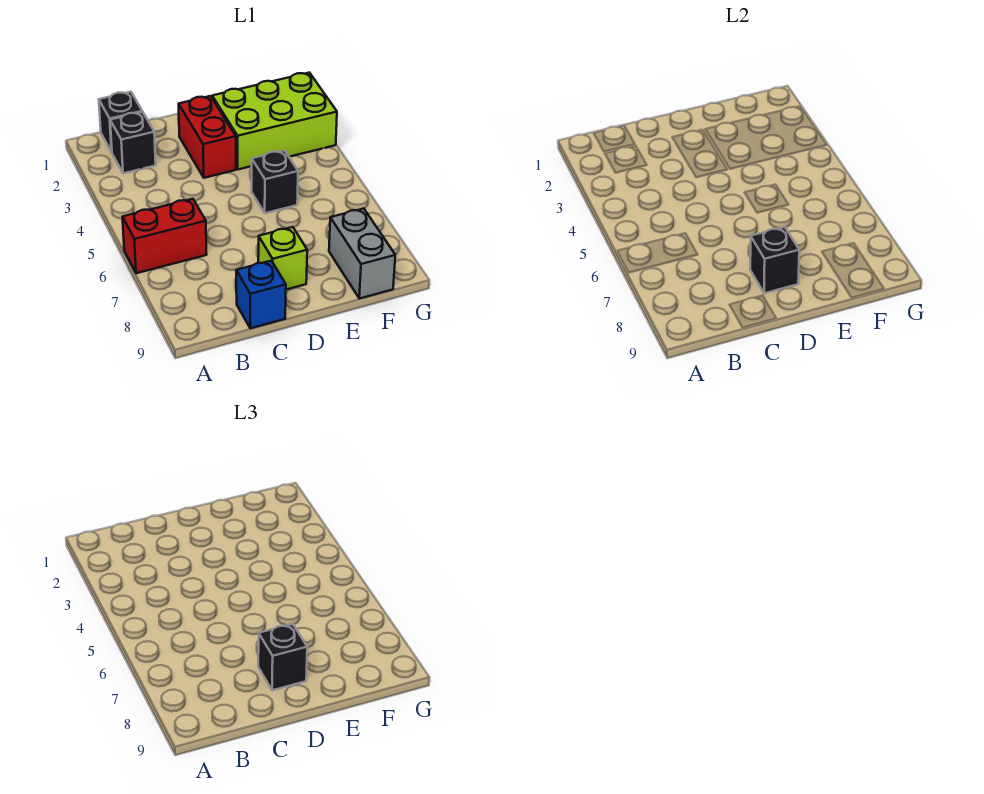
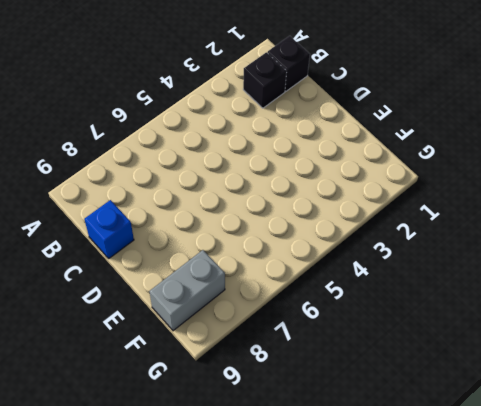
none -> red 1x2 brick [123,199,207,273]
none -> red 1x2 brick [179,96,236,178]

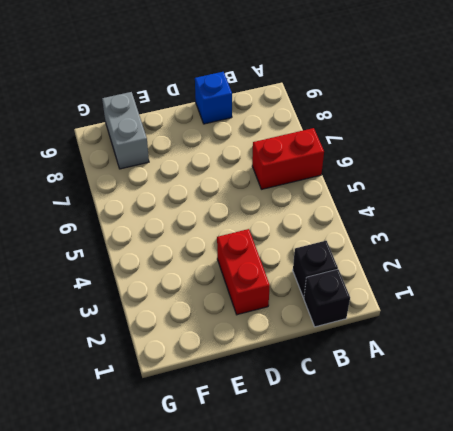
none -> lime 1x1 brick [258,227,307,290]
none -> lime 2x3 brick [212,73,337,169]

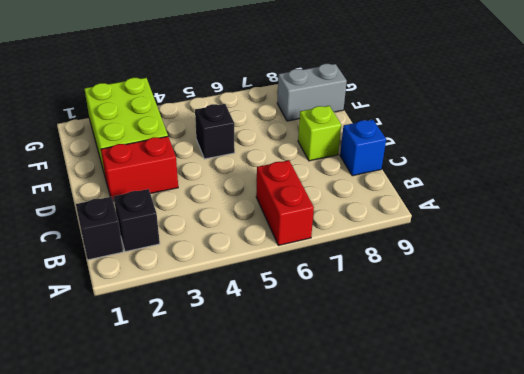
none -> black 1x1 brick [750,227,799,293]
none -> black 1x1 brick [258,624,307,690]

